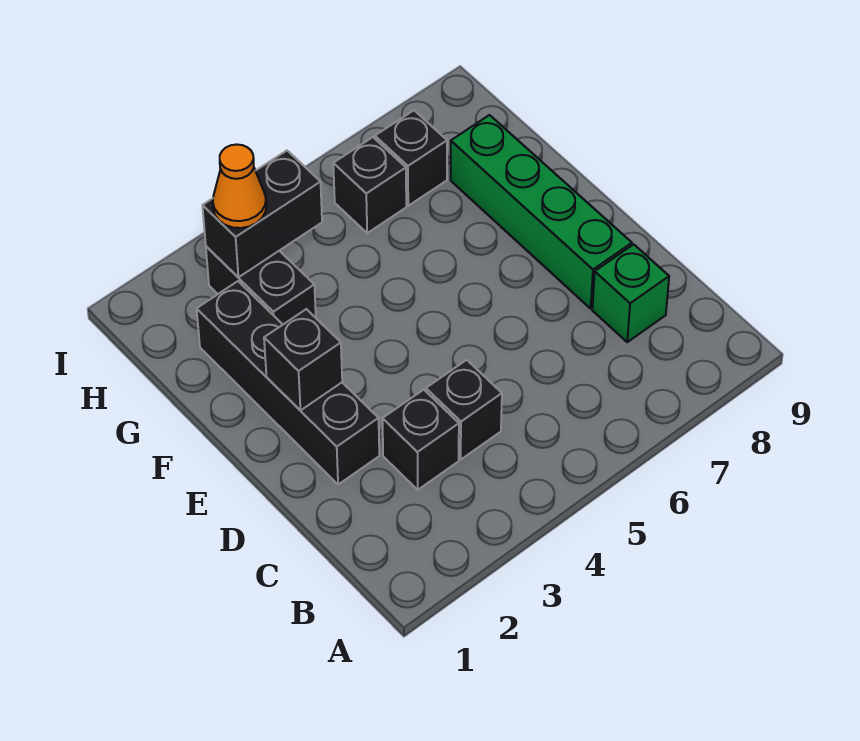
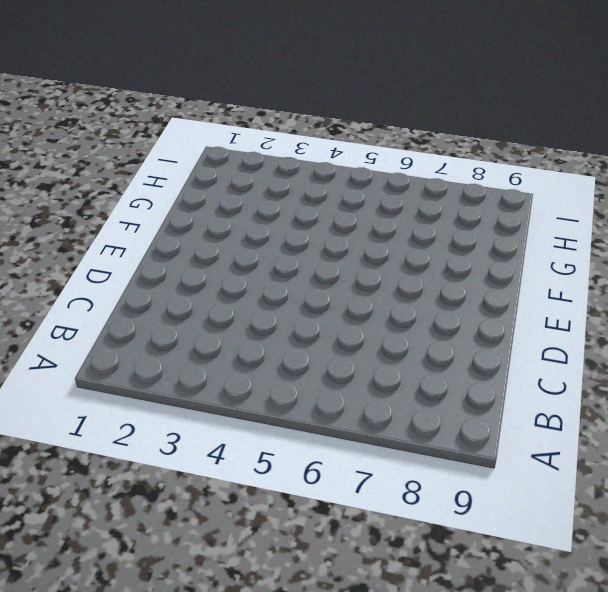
none -> black 1x1 brick [382,390,459,490]
none -> black 1x1 brick [426,360,502,460]

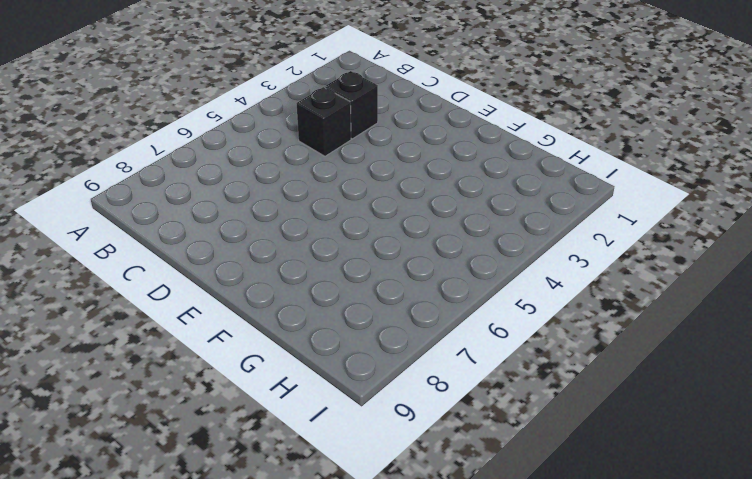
none -> green 1x1 brick [592,244,669,342]
none -> black 1x4 brick [197,281,379,485]

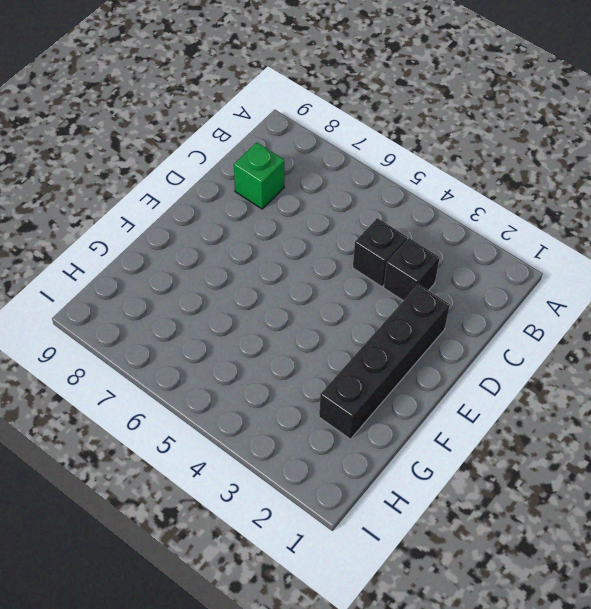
none -> green 1x4 brick [451,115,632,309]
none -> black 1x2 brick [206,246,316,324]

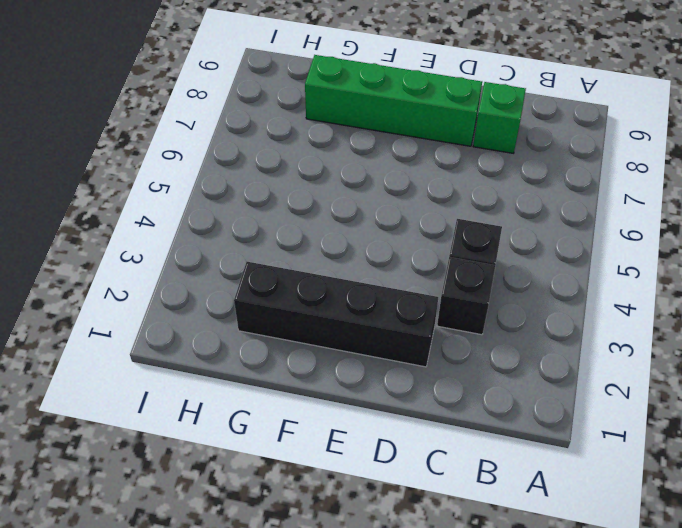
none -> black 1x2 brick [206,246,316,324]
none -> black 1x1 brick [333,137,406,233]

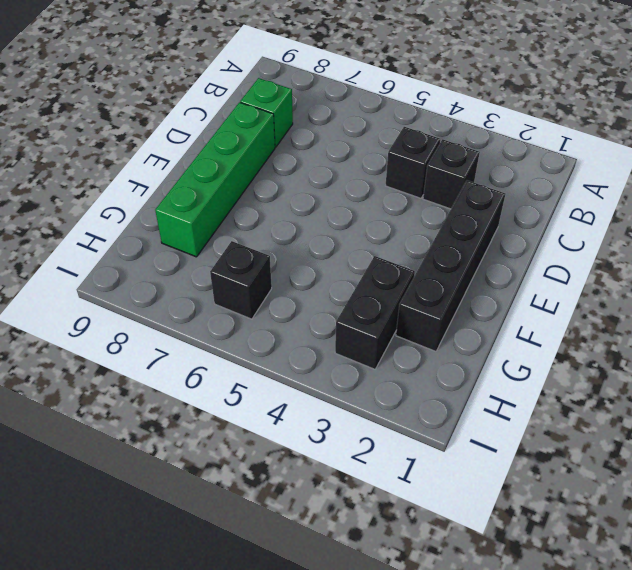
none -> black 1x1 brick [375,110,447,206]
none -> black 1x1 brick [264,309,342,410]

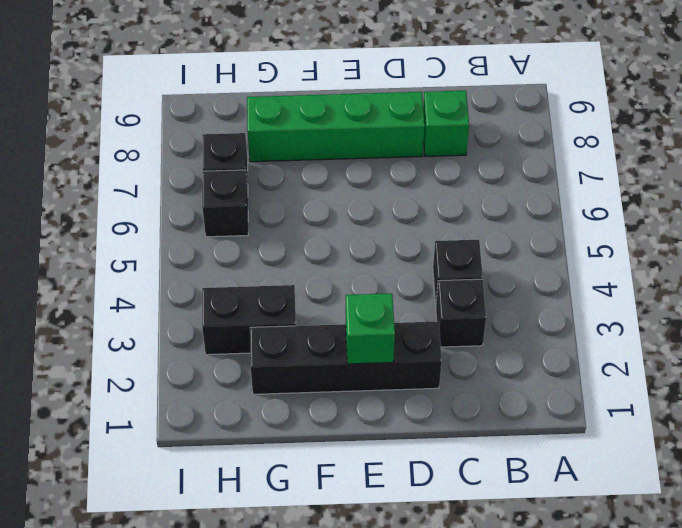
green 1x1 brick [346,293,395,364] -> black 1x1 brick [264,309,342,410]
none -> black 1x2 brick [202,151,322,277]
none -> orange 1x1 cone [213,144,266,228]

